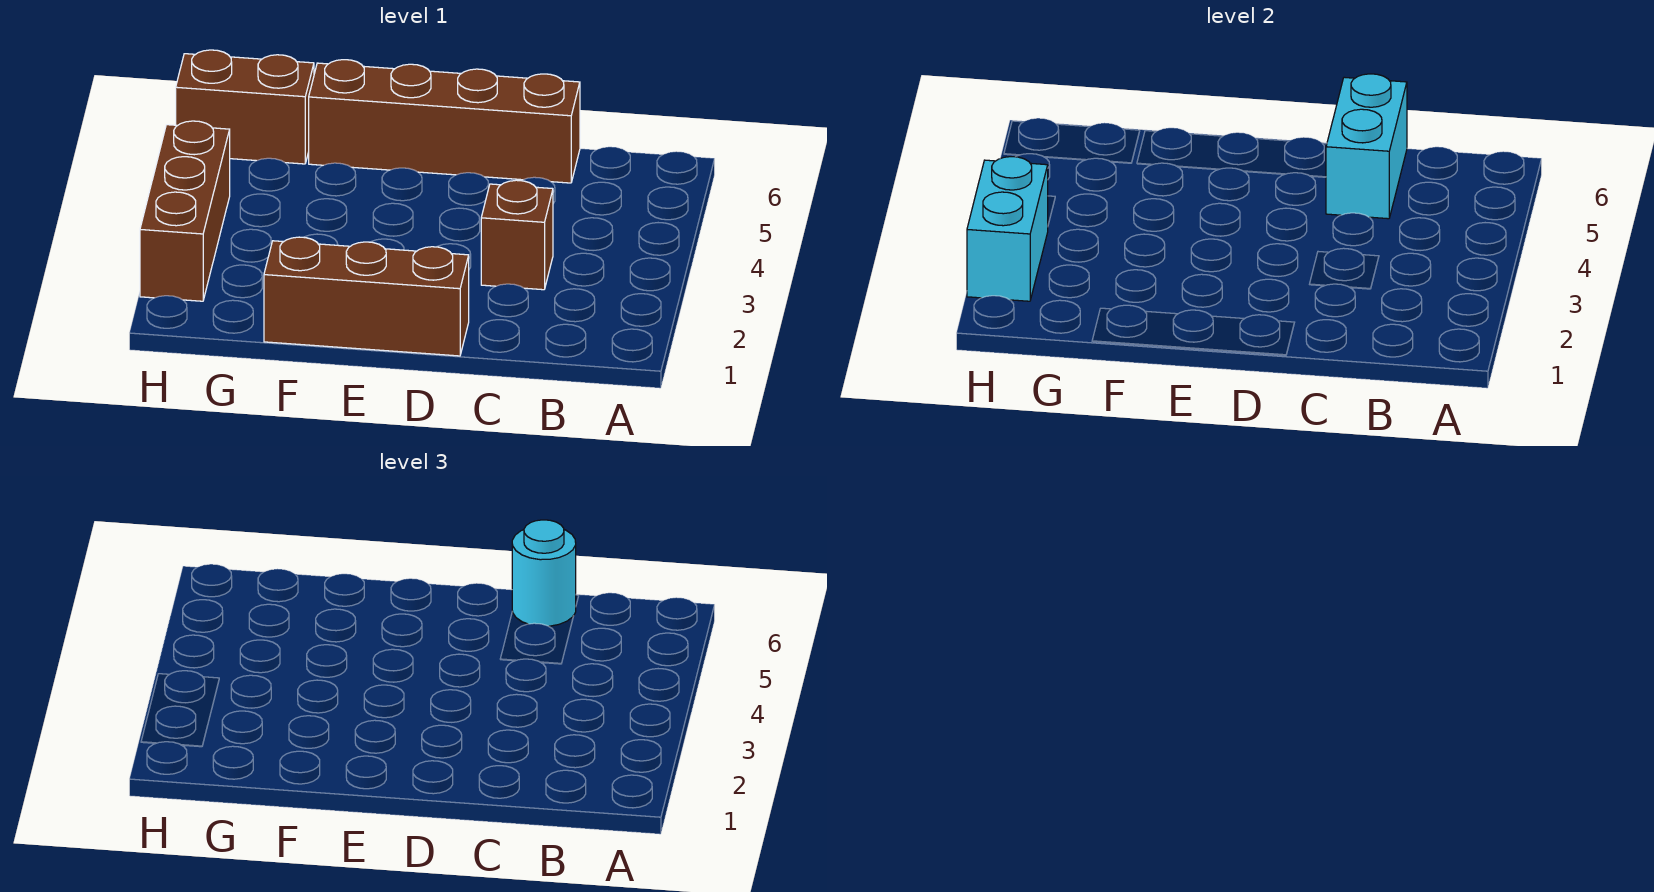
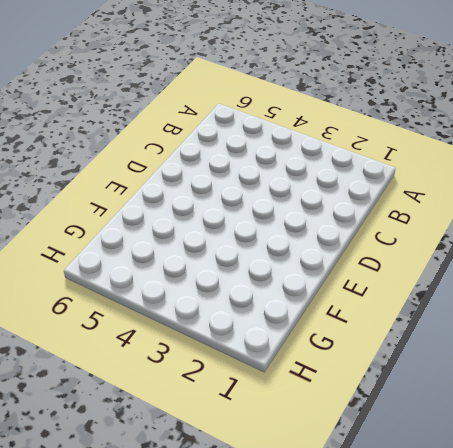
none -> brown 1x1 brick [481,180,553,290]
none -> brown 1x4 brick [309,60,580,183]

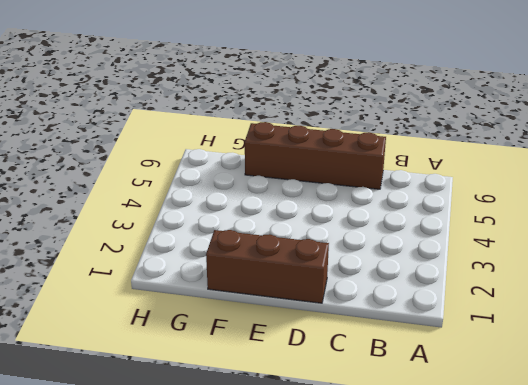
none -> brown 1x1 brick [481,180,553,290]
none -> brown 1x2 brick [176,50,314,164]

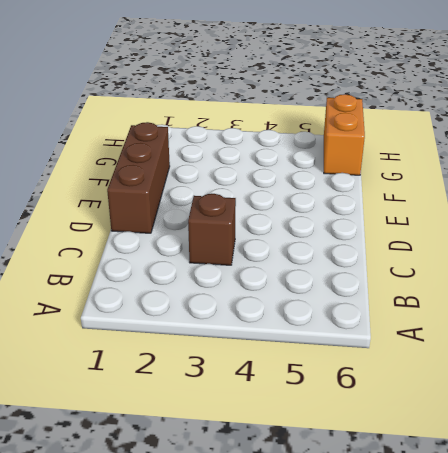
orange 1x2 brick [324,94,365,175] -> brown 1x2 brick [176,50,314,164]
none -> brown 1x4 brick [309,60,580,183]
none -> brown 1x3 brick [140,121,230,301]

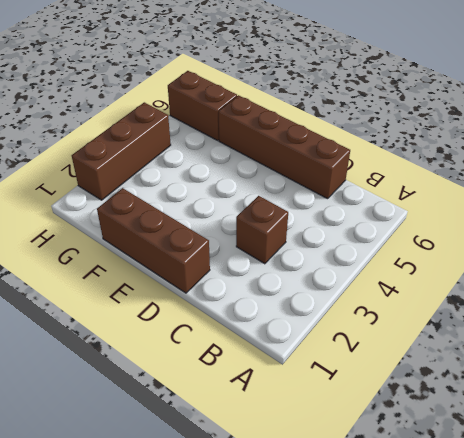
none -> cyan 1x2 brick [1326,74,1407,219]
none -> cyan 1x2 brick [967,157,1048,301]

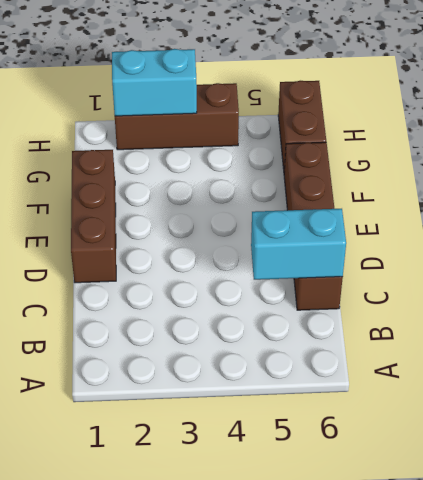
none -> brown 1x1 brick [481,180,553,290]
none -> cyan 1x1 round brick [512,520,576,626]

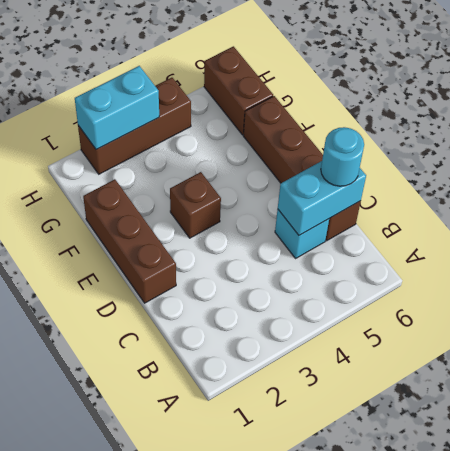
cyan 1x1 brick [275,209,329,258] -> none
brown 1x1 brick [170,172,221,238] -> brown 1x1 brick moved to [481,180,553,290]

